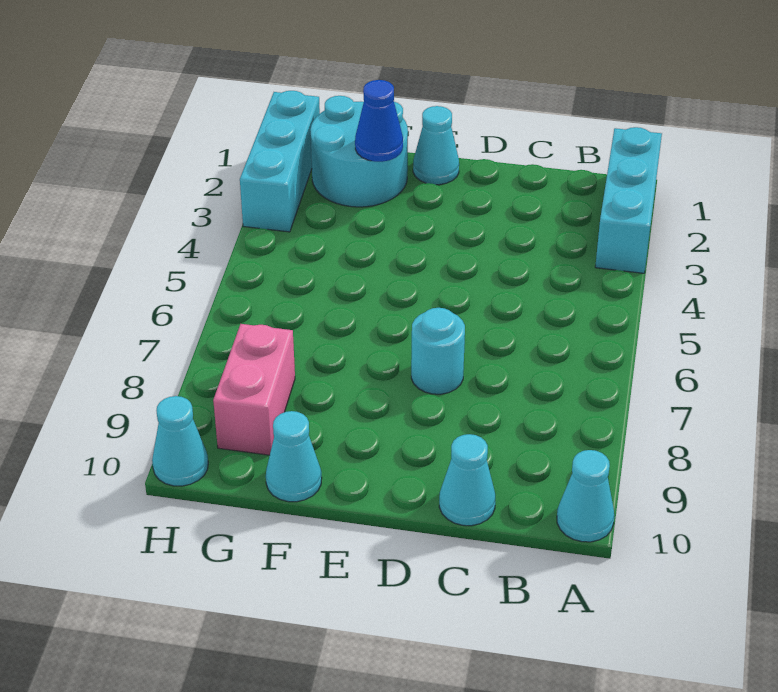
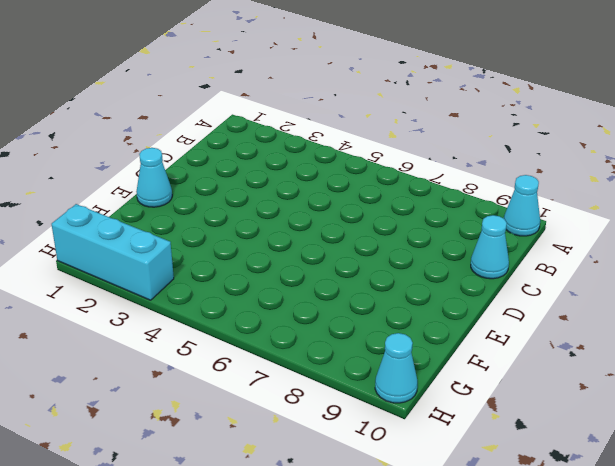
none -> cyan 1x3 brick [595,127,662,273]
none -> cyan 1x1 round brick [411,308,465,394]

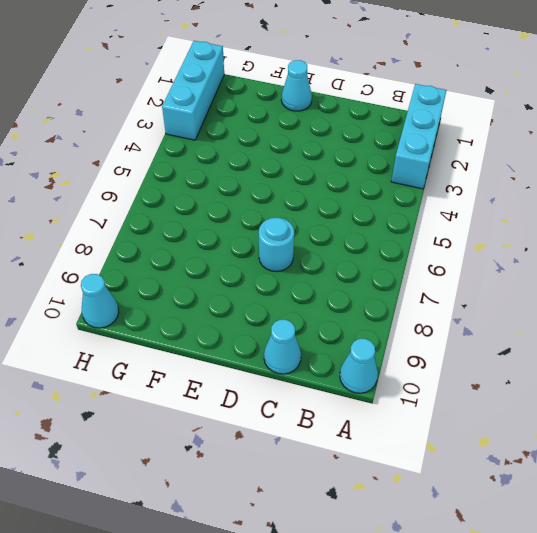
none -> cyan 2x2 round brick [310,96,408,207]
none -> cyan 1x1 cone [266,411,322,502]

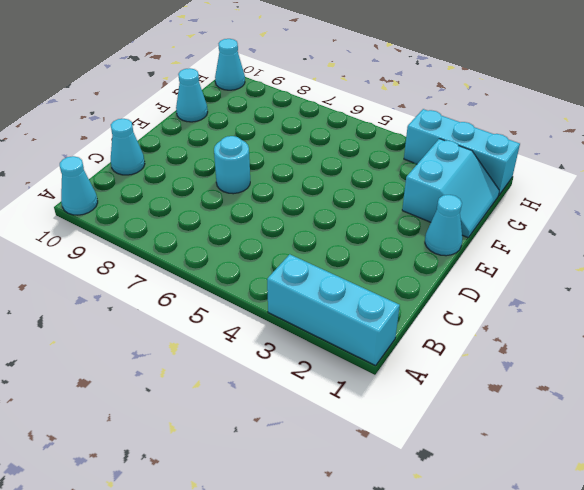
cyan 2x2 slope [402,139,499,238] -> cyan 2x2 round brick [310,96,408,207]
none -> pink 1x2 brick [213,324,295,455]
none -> blue 1x1 cone [355,80,403,162]

